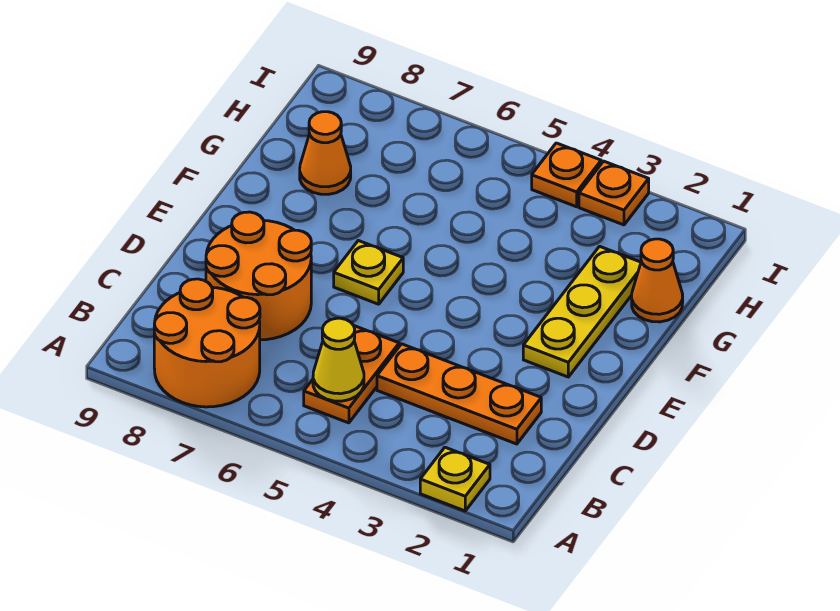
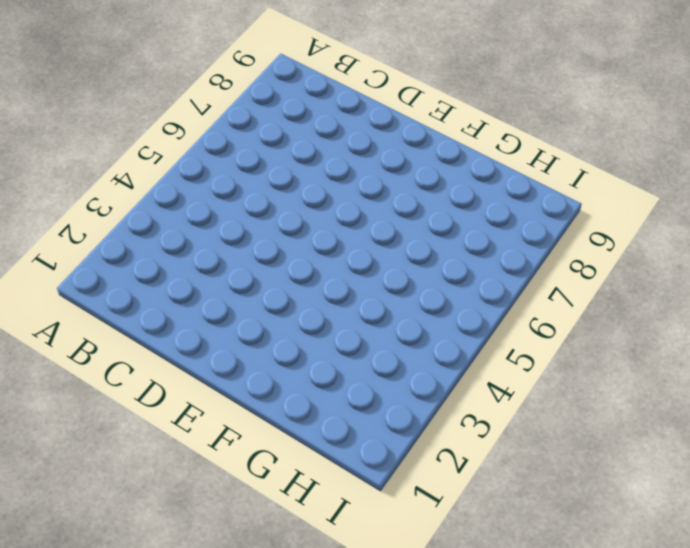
none -> yellow 1x1 plate [420,447,490,511]
none -> orange 2x2 round brick [154,279,260,407]
none -> orange 1x2 plate [304,326,399,423]

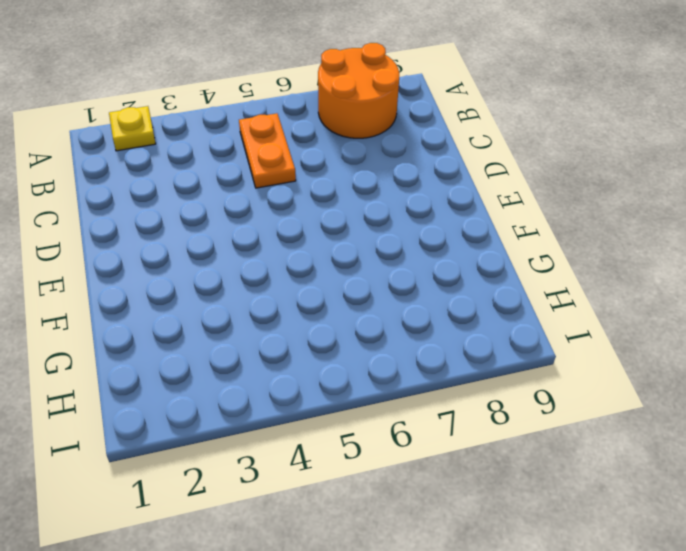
none -> orange 1x3 plate [377,344,541,444]
none -> orange 2x2 round brick [206,212,311,340]
none -> yellow 1x3 plate [523,246,641,377]

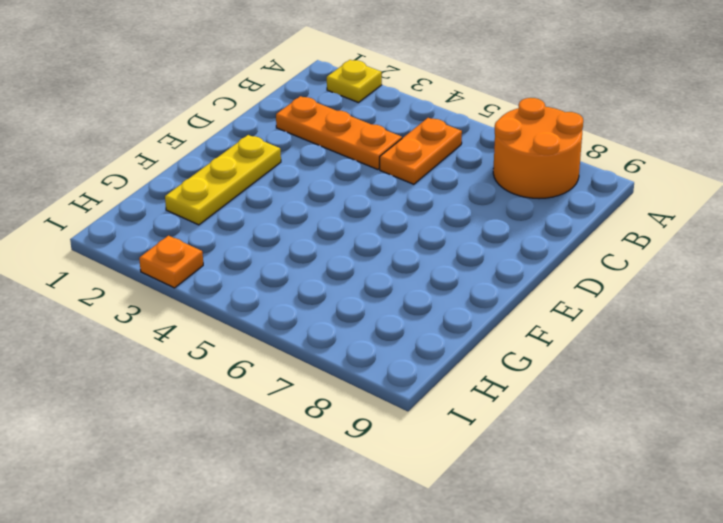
none -> orange 2x2 round brick [206,212,311,340]
none -> yellow 1x1 plate [334,241,403,304]
none -> orange 1x1 cone [632,239,683,322]

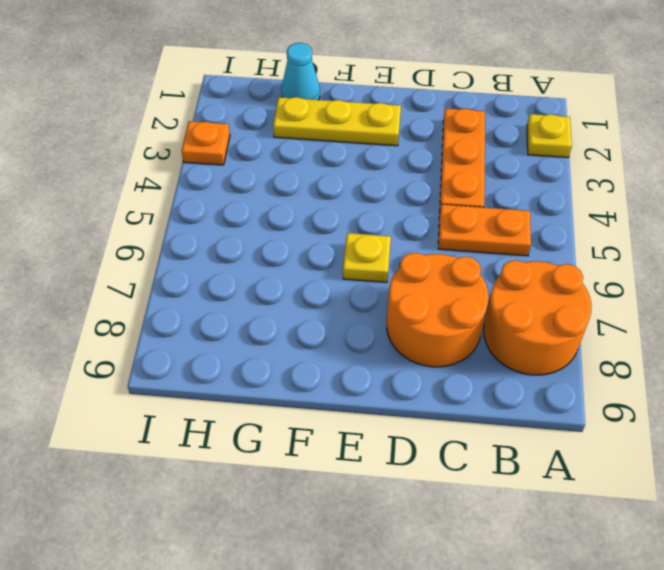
cyan 1x1 cone [281,43,320,100] -> orange 1x1 cone [632,239,683,322]
none -> orange 1x1 cone [300,112,351,194]
none -> orange 1x1 plate [532,143,601,207]
none -> yellow 1x1 cone [313,318,364,401]

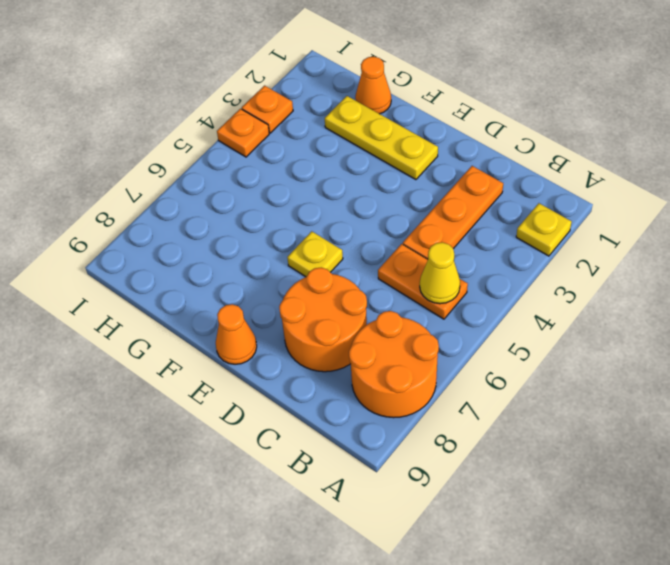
orange 1x1 cone [216,304,257,364] -> orange 1x1 cone moved to [300,112,351,194]

